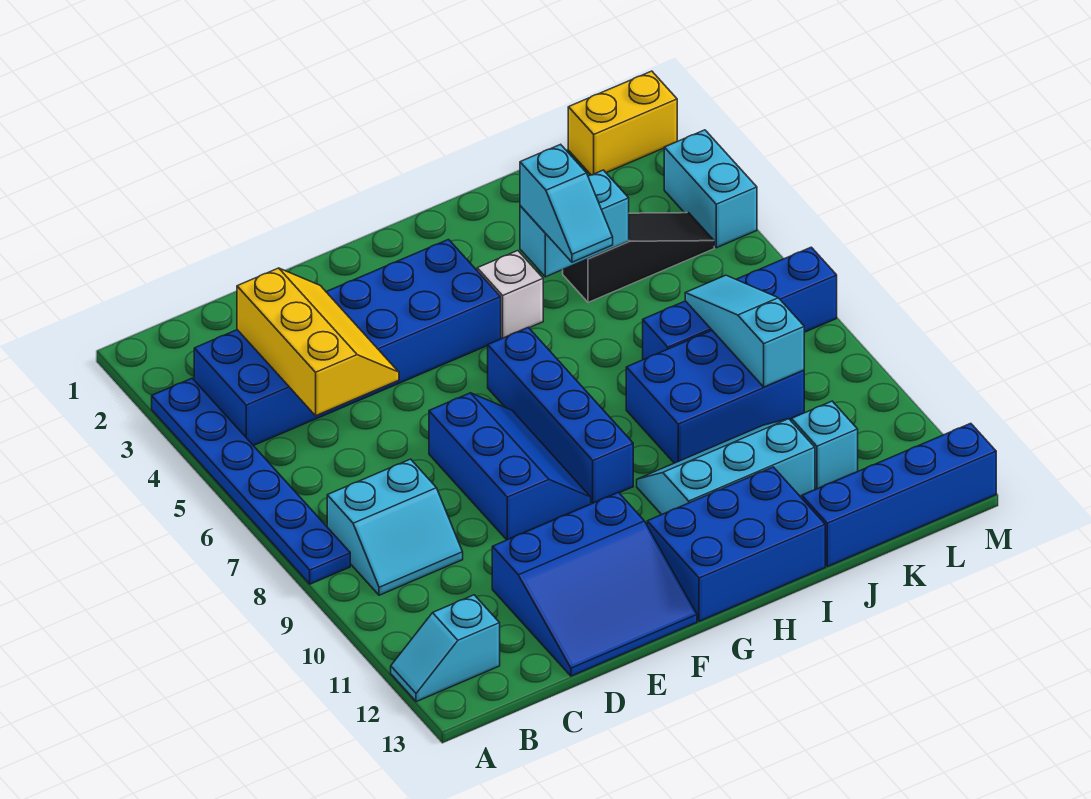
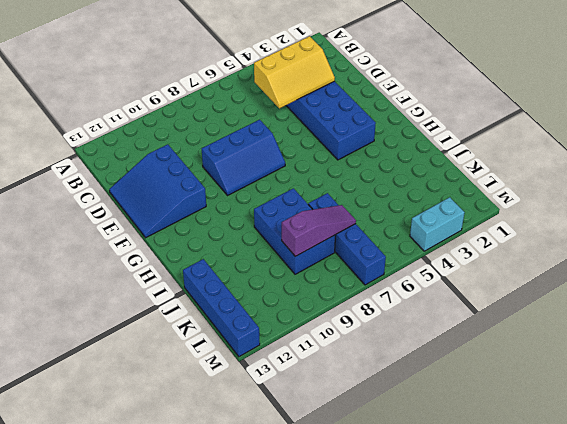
purple 1x3 slope [282,205,356,256] -> cyan 1x3 slope [685,275,804,387]
none -> blue 1x6 plate [152,378,350,584]
none -> cyan 1x2 slope [391,595,500,702]
none -> cyan 2x2 slope [327,459,463,595]

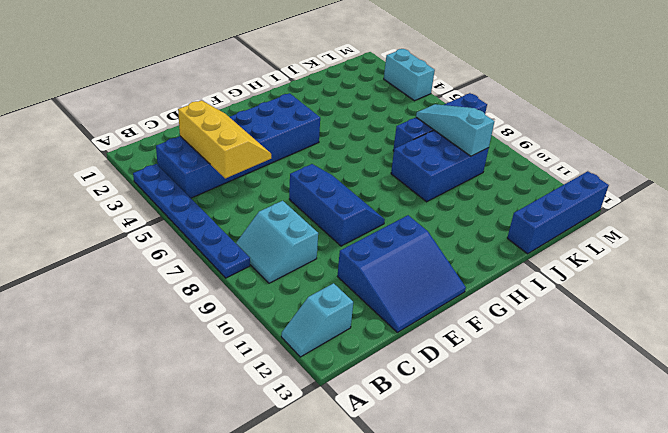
cyan 2x2 slope [236,201,318,283] -> cyan 2x2 slope turned to [327,459,463,595]
none -> blue 1x4 brick [488,328,633,504]
none -> blue 2x3 brick [647,467,825,621]
none -> white 1x1 brick [477,251,543,338]

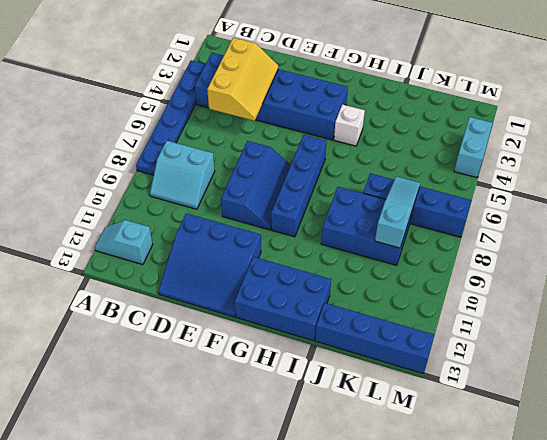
none -> cyan 2x3 slope [637,419,815,515]
none -> black 1x3 slope [563,213,714,302]
none -> cyan 1x1 brick [792,401,858,489]

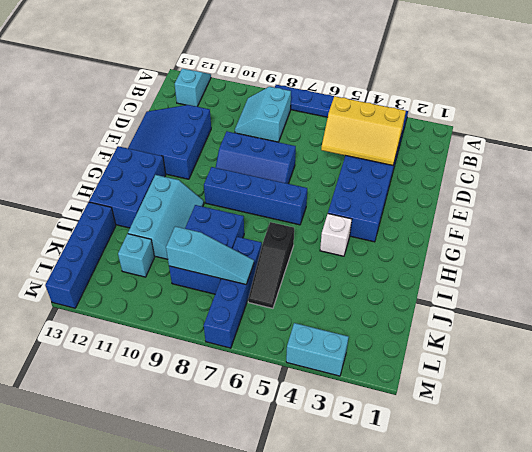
black 1x3 slope [248,222,294,308] -> black 1x3 slope moved to [563,213,714,302]
none -> yellow 1x2 brick [568,71,677,175]
none -> cyan 1x2 brick [520,170,629,277]
none -> cyan 1x2 slope [520,144,613,262]

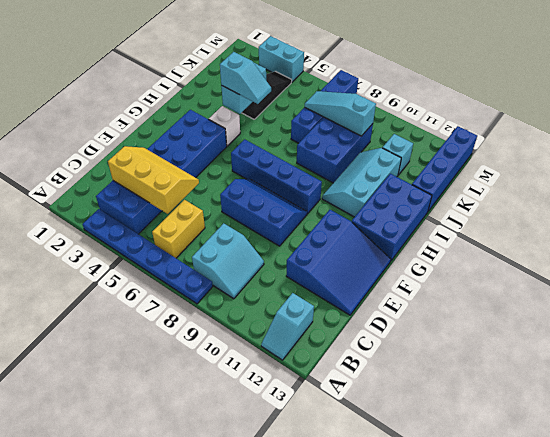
yellow 1x2 brick [152,200,205,258] -> yellow 1x2 brick moved to [568,71,677,175]

